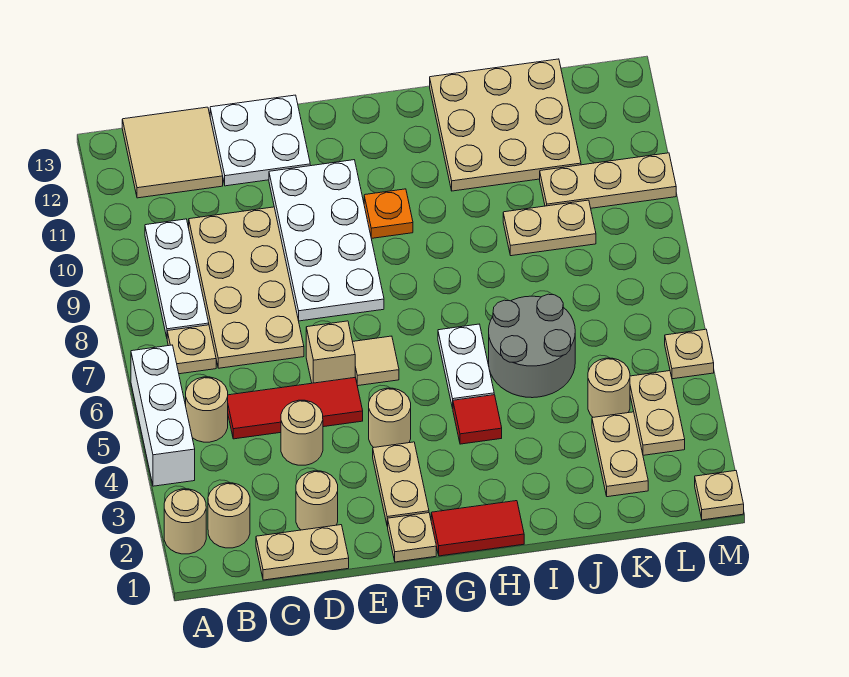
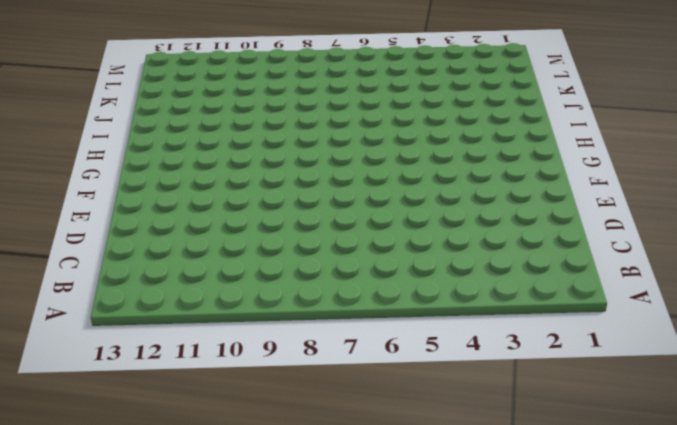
none -> tan 1x1 round brick [164,489,206,554]
none -> white 1x3 brick [131,345,195,486]
none -> tan 1x1 round brick [208,483,250,548]
none -> tan 1x1 round brick [186,377,228,442]

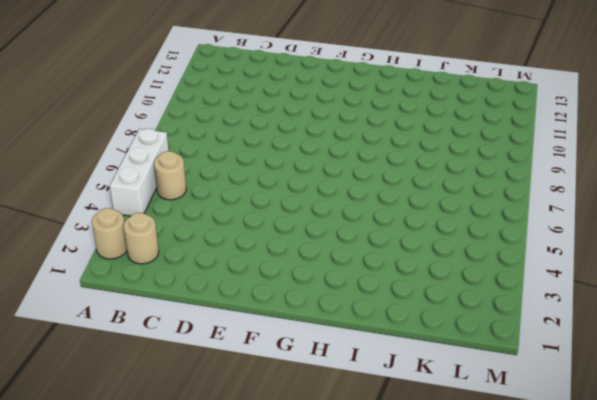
none -> tan 1x1 plate [167,325,216,374]
none -> white 1x3 plate [145,219,209,337]
none -> tan 2x2 tile [122,107,223,198]
none -> tan 1x2 plate [256,525,349,580]

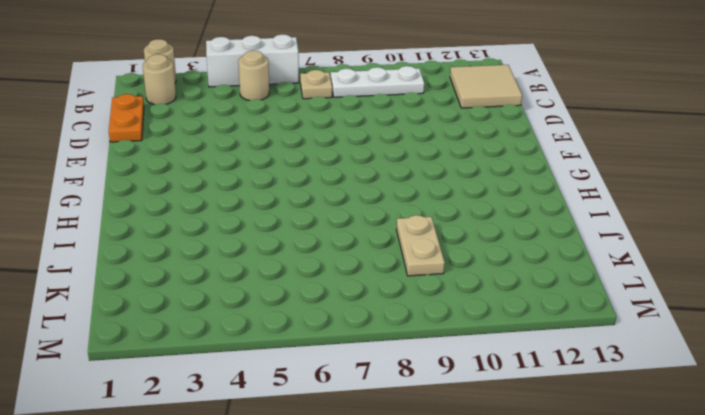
orange 1x2 plate [109,94,144,142] -> tan 1x2 plate [256,525,349,580]
none -> red 1x3 tile [228,377,363,439]
none -> tan 2x4 plate [189,207,304,368]
none -> tan 1x1 round brick [296,471,338,530]
none -> tan 1x1 round brick [281,400,323,465]

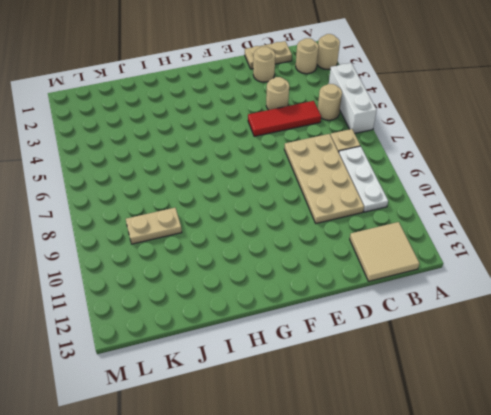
none -> white 2x2 plate [210,95,310,186]
none -> tan 1x1 brick [306,321,355,383]
none -> white 2x4 plate [269,160,384,321]
none -> tan 1x1 plate [387,513,436,562]

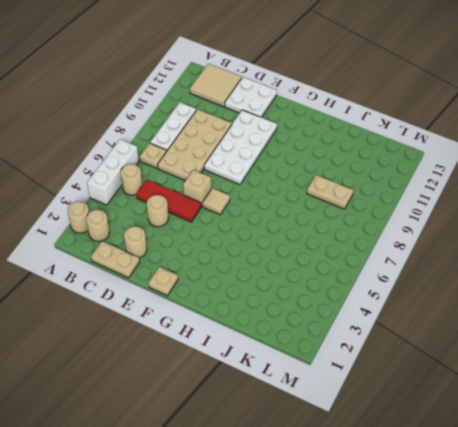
none -> tan 1x2 plate [373,442,429,526]
none -> tan 1x1 round brick [369,388,411,447]
none -> red 1x2 tile [431,501,524,556]
none -> orange 1x1 plate [364,189,413,238]

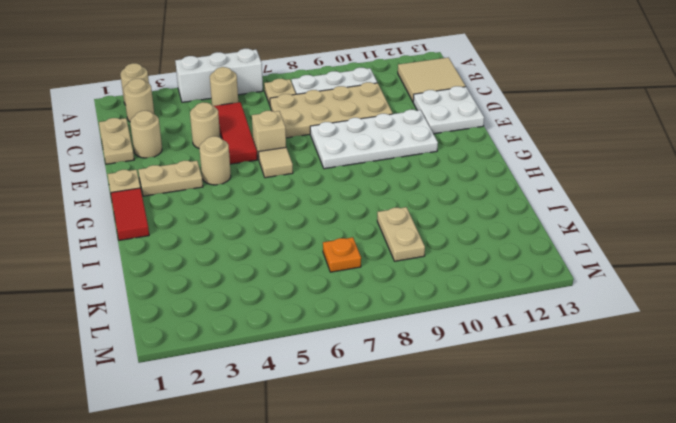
orange 1x1 plate [323,237,361,272] -> orange 1x1 plate moved to [364,189,413,238]
none -> red 1x1 tile [453,395,502,444]
none -> white 1x2 plate [438,324,494,408]
none -> grey 2x2 round brick [489,294,575,398]
none -> tan 3x3 plate [430,59,581,191]

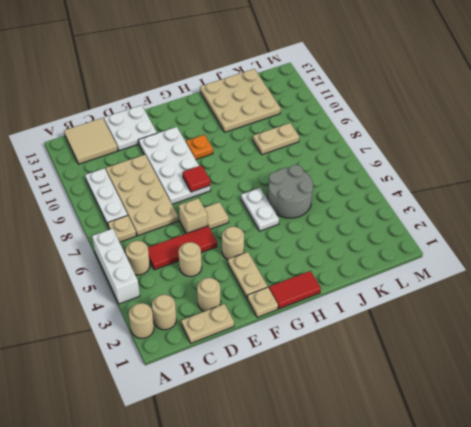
red 1x1 tile [183,165,210,192] -> red 1x1 tile moved to [453,395,502,444]
none -> tan 1x2 plate [592,412,648,497]
none -> tan 1x1 round brick [588,358,630,417]
none -> tan 1x3 plate [540,153,676,208]
none -> tan 1x2 plate [630,371,685,455]

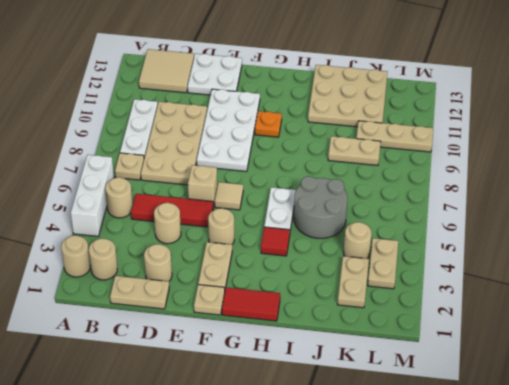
none -> tan 1x1 plate [695,471,744,520]
none -> tan 1x1 plate [665,329,714,379]

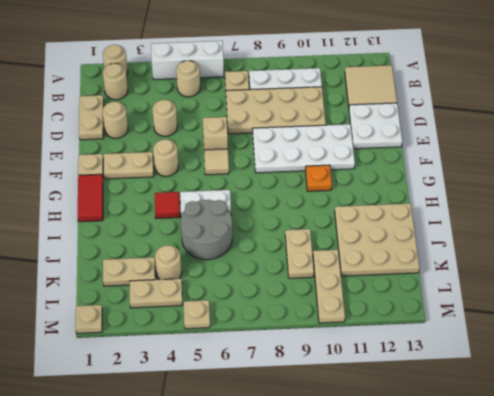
none -> red 1x3 tile [228,377,363,439]

